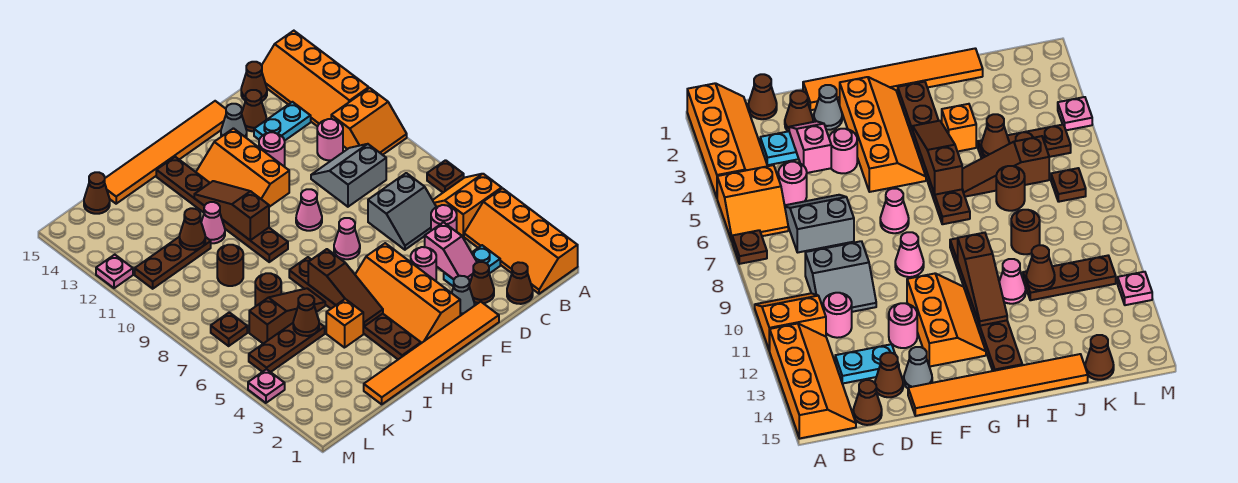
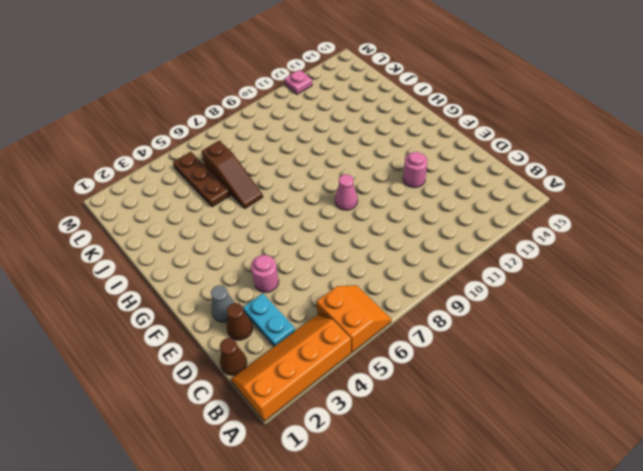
none -> brown 1x1 plate [427,160,464,192]
none -> orange 2x2 slope [331,88,407,155]
none -> orange 2x4 slope [262,31,369,126]
none -> pink 1x1 round brick [431,205,457,232]

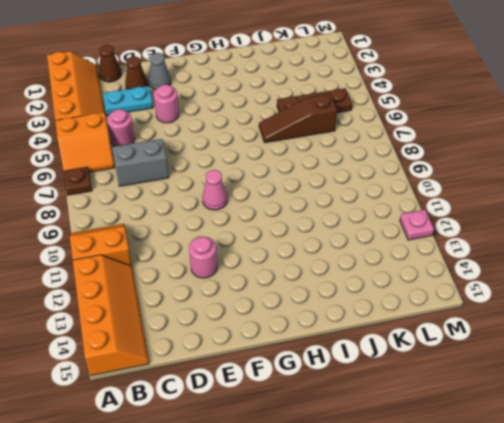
none -> grey 2x2 slope [311,144,386,207]
none -> pink 1x1 round brick [317,119,343,160]
none -> cyan 1x2 plate [254,102,311,141]
none -> brown 1x1 cone [241,62,267,101]

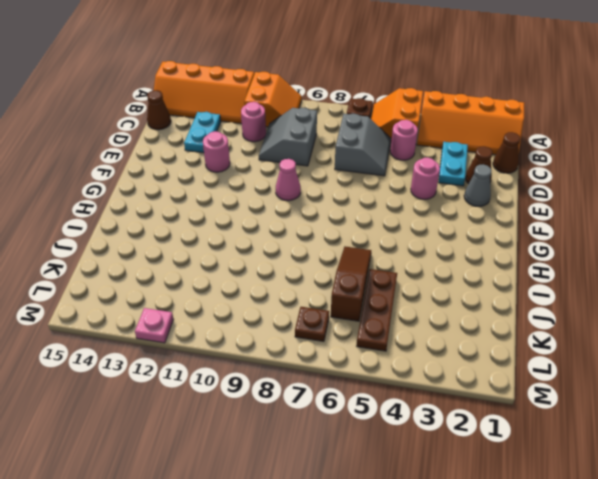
none -> brown 1x1 cone [242,90,266,131]
none -> orange 1x6 tile [364,302,499,404]
none -> grey 1x1 cone [221,104,247,138]
none -> orange 1x6 tile [105,101,226,204]

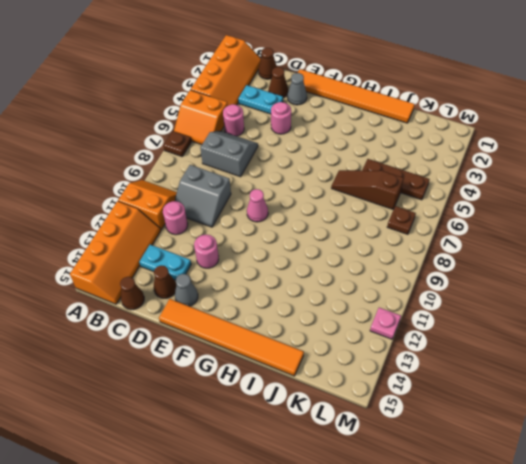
none -> orange 2x4 slope [355,243,460,343]
none -> pink 1x1 cone [334,218,360,259]
none -> orange 2x3 slope [196,128,289,207]
none -> brown 1x6 plate [289,257,421,359]

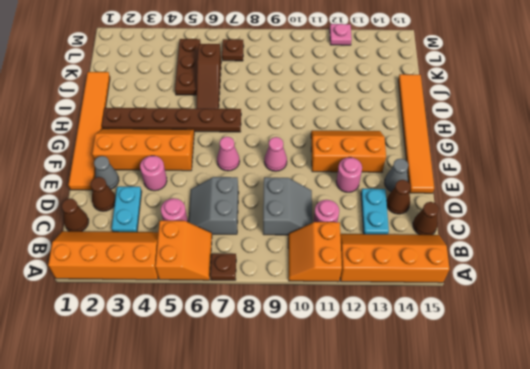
none -> brown 1x6 plate [156,157,288,262]
none -> orange 1x1 brick [326,299,363,348]
none -> pink 1x1 cone [201,202,225,243]
none -> brown 1x1 round brick [255,273,281,306]

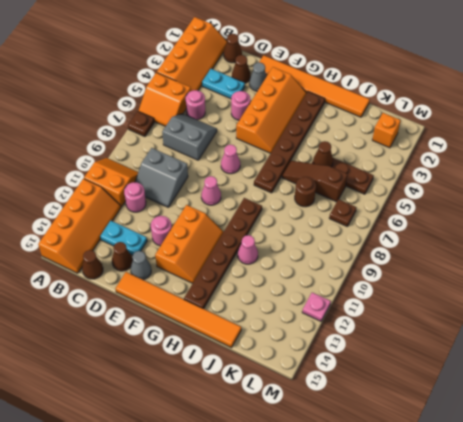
orange 1x1 brick [372,113,401,148] -> orange 1x1 brick moved to [326,299,363,348]
none -> brown 1x1 round brick [217,245,243,286]
none -> brown 1x3 plate [135,237,211,289]
none -> brown 1x1 cone [84,172,110,214]
none -> pink 1x1 plate [248,369,285,403]

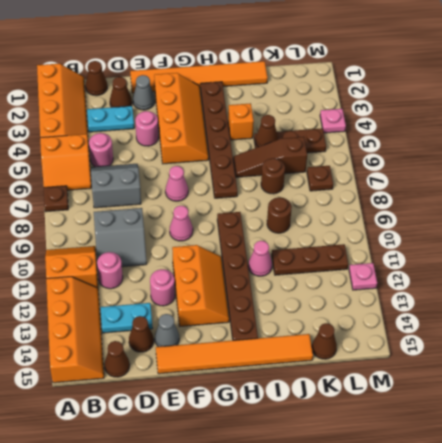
none -> pink 1x2 slope [425,222,477,280]
none -> brown 1x3 slope [308,249,383,326]
none -> brown 1x3 slope [194,181,269,240]
none -> brown 1x1 cone [180,208,205,250]

